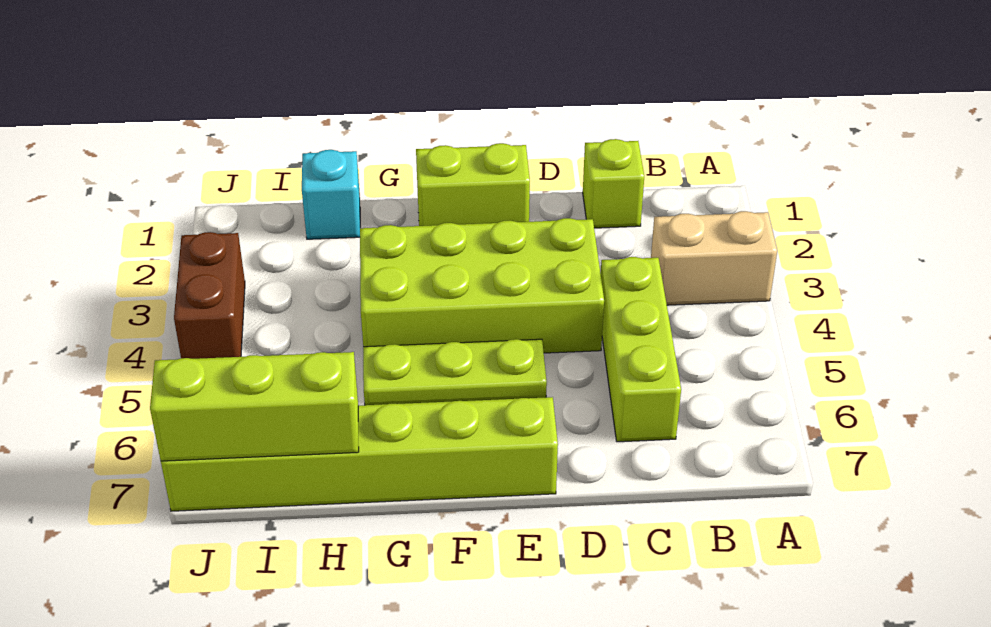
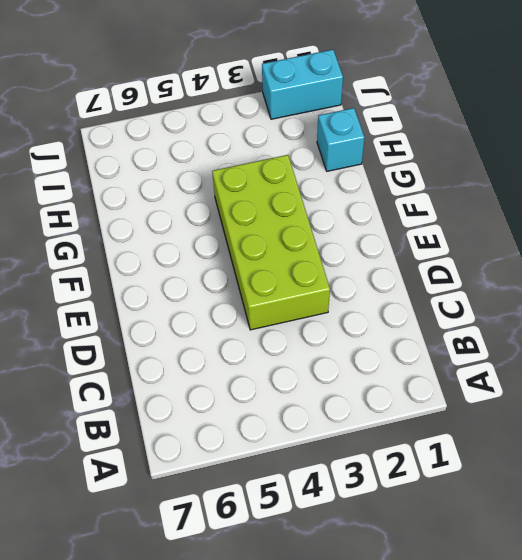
cyan 1x2 brick [262,50,343,119] -> none
none -> tan 1x2 brick [651,211,777,305]
none -> lime 1x1 brick [583,139,644,228]

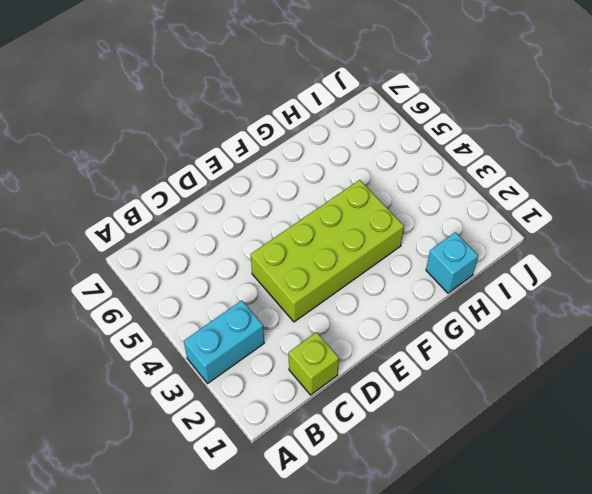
cyan 1x2 brick [184,300,264,383] -> tan 1x2 brick [651,211,777,305]
none -> lime 1x3 brick [601,257,681,442]
none -> lime 1x2 brick [416,143,530,226]

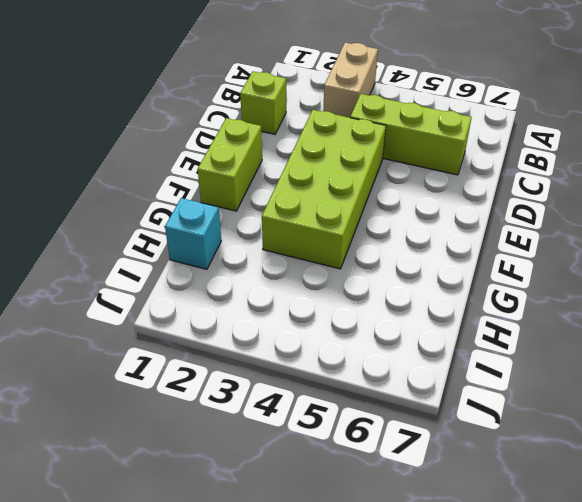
none -> lime 1x3 plate [363,339,547,405]
none -> lime 1x6 brick [161,397,558,511]

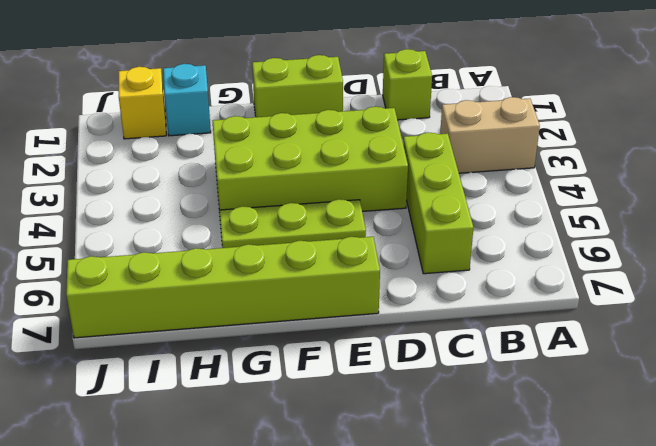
yellow 1x1 brick [118,67,166,139] -> none
none -> brown 1x2 brick [174,232,245,359]
none -> lime 1x3 brick [150,352,359,461]

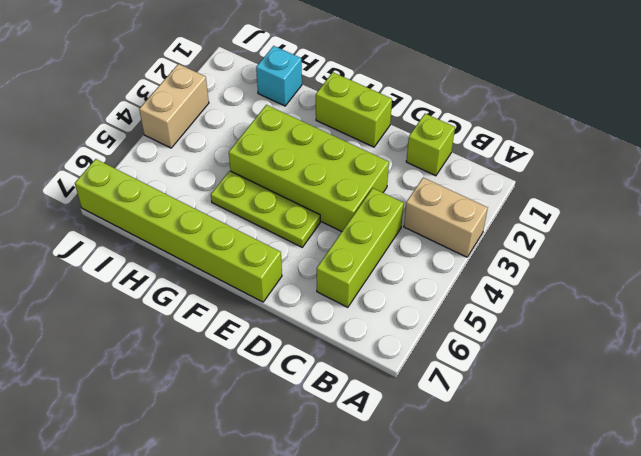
tan 1x2 brick [139,64,209,148] -> brown 1x2 brick [174,232,245,359]
none -> lime 1x3 brick [150,352,359,461]

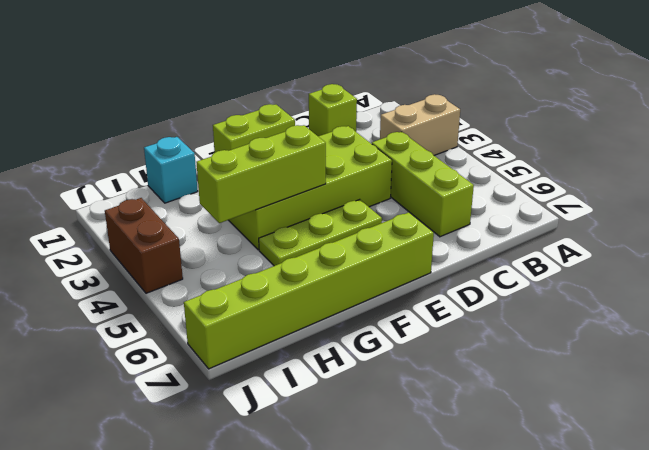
lime 1x3 brick [196,125,326,223] -> lime 1x3 brick moved to [150,352,359,461]

